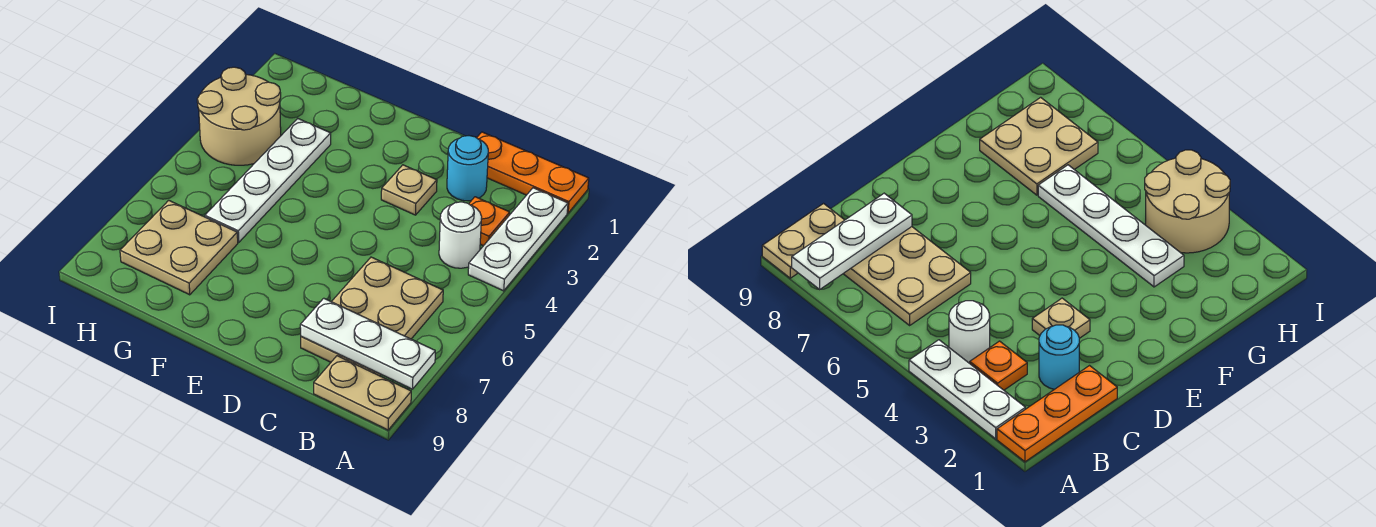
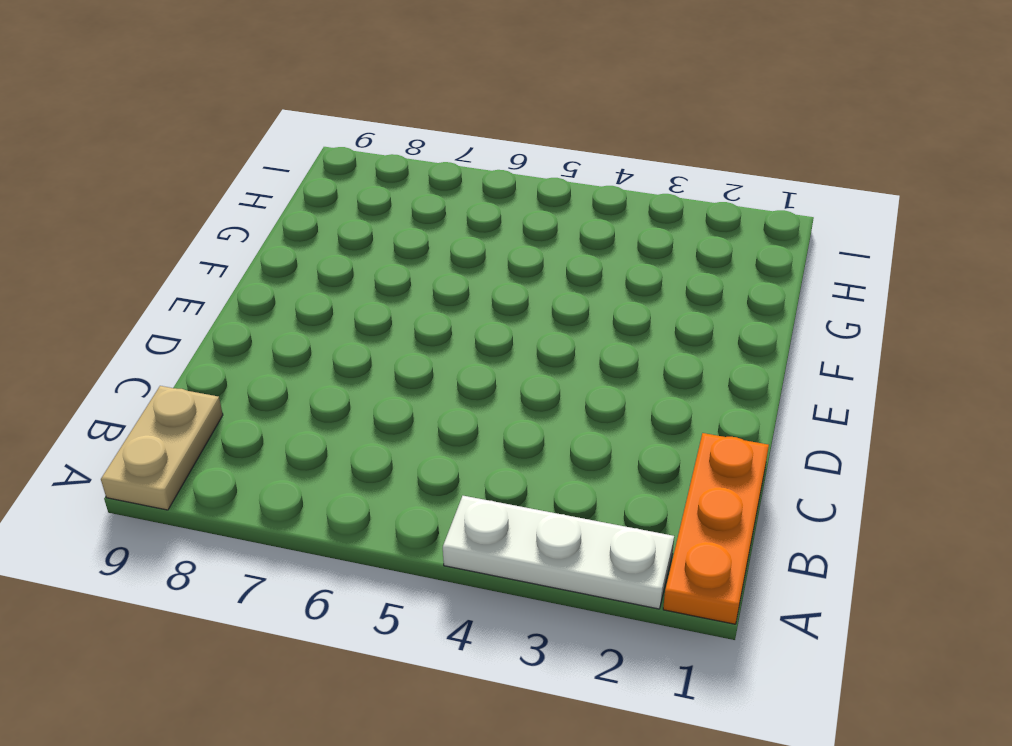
none -> orange 1x1 plate [469,197,510,246]
none -> white 1x1 round brick [439,202,482,268]
none -> tan 2x3 plate [301,257,443,376]

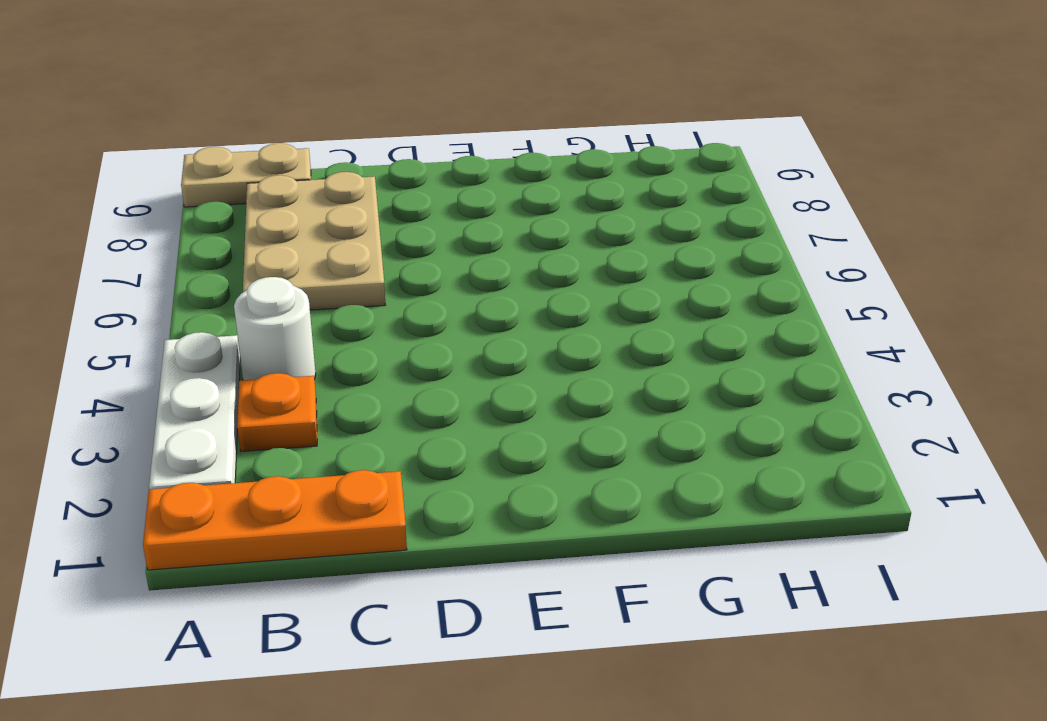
none -> cyan 1x1 round brick [447,136,488,201]
none -> tan 1x1 plate [381,165,437,215]
none -> white 1x4 plate [205,119,331,242]

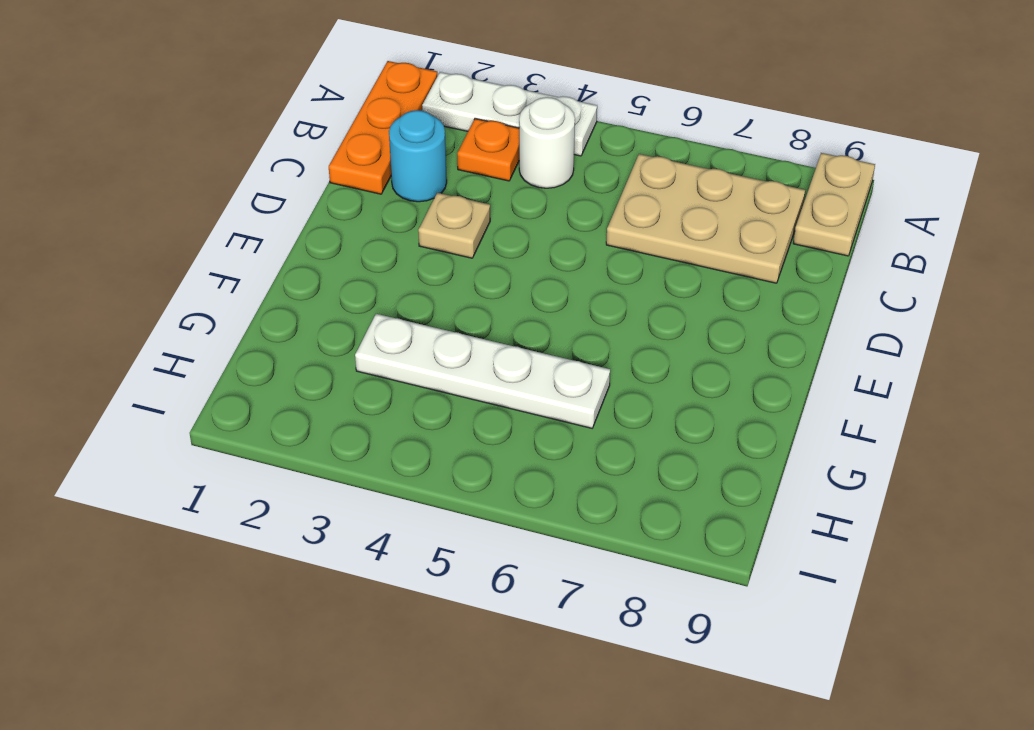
none -> tan 2x2 plate [120,200,238,295]
none -> tan 2x2 round brick [197,67,281,165]
none -> white 1x3 plate [300,298,435,389]

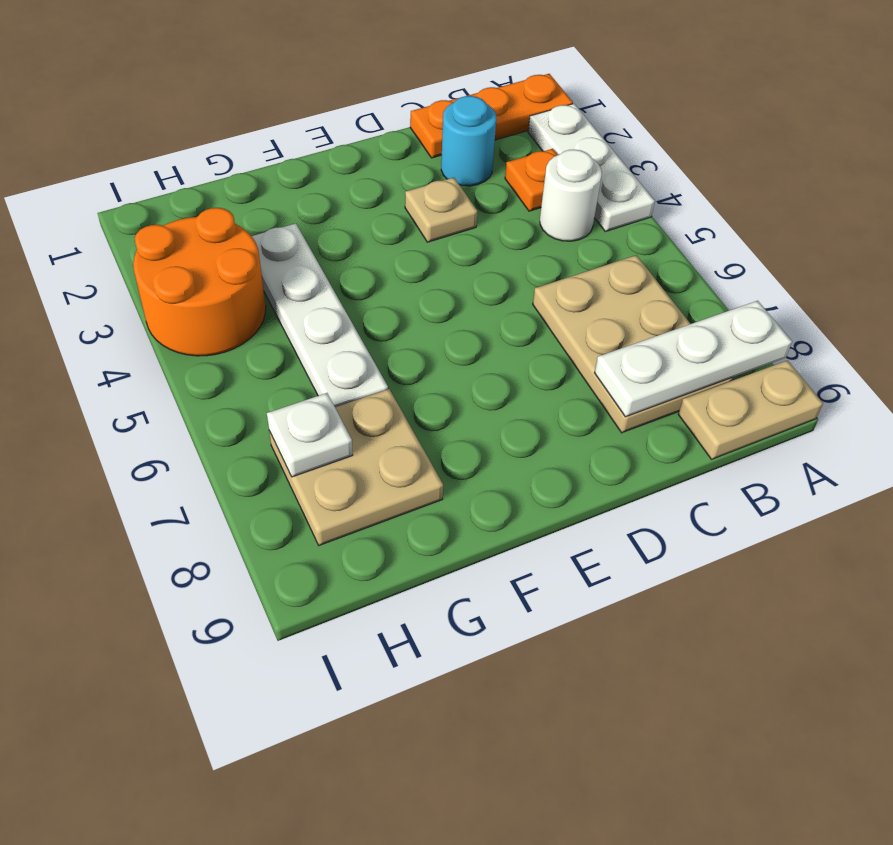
orange 2x2 round brick [133,208,266,356] -> tan 2x2 round brick [197,67,281,165]
white 1x1 plate [267,393,353,477] -> none

